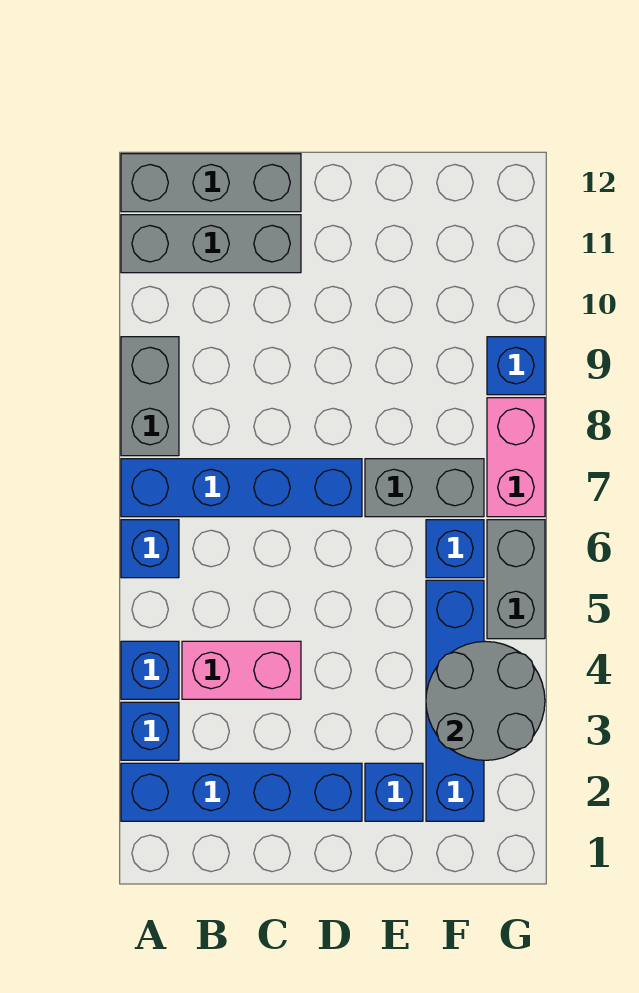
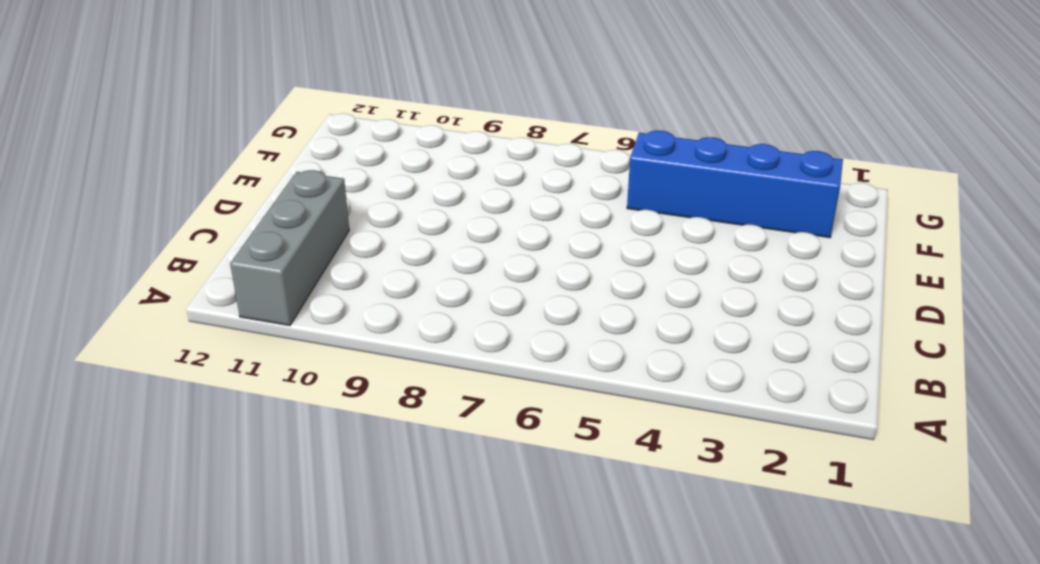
none -> blue 1x4 brick [121,763,362,821]
none -> blue 1x1 brick [121,702,179,760]
none -> blue 1x1 brick [121,641,179,699]

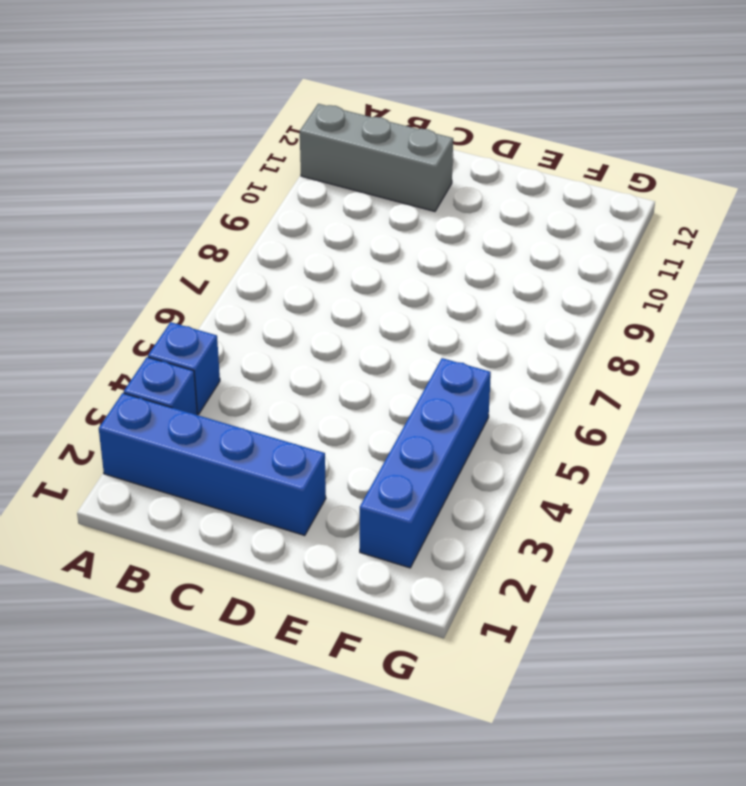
none -> blue 1x1 brick [121,520,179,578]
none -> blue 1x4 brick [121,459,362,517]
none -> grey 1x2 brick [121,337,179,456]

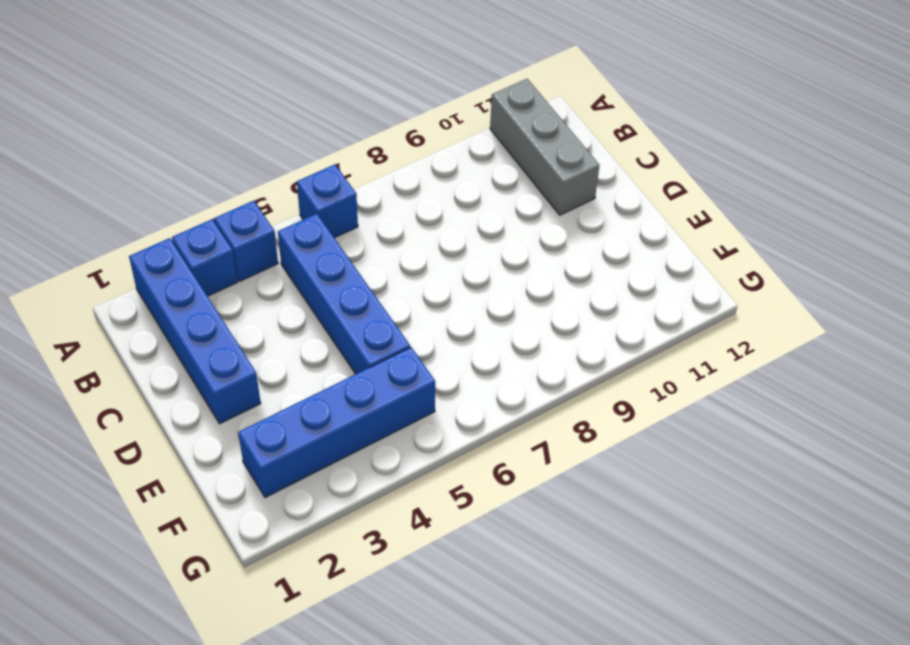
blue 1x4 brick [278,214,410,374] -> blue 1x4 brick moved to [121,459,362,517]
none -> grey 1x2 brick [121,337,179,456]
none -> grey 1x3 brick [121,154,301,212]
none -> pink 1x2 brick [182,641,301,699]

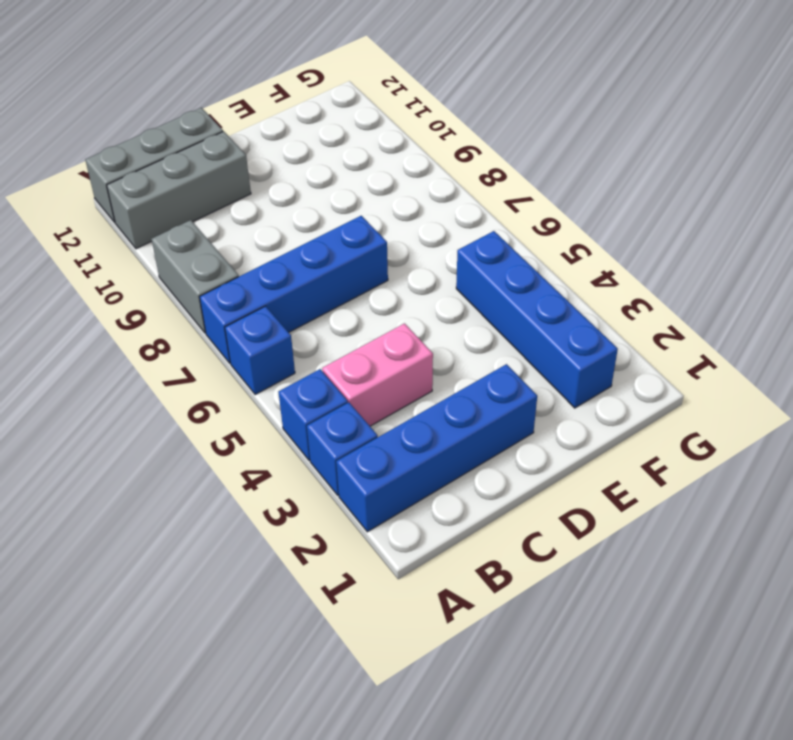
none -> blue 1x1 brick [365,763,423,821]
none -> grey 1x2 brick [365,459,484,517]
none -> blue 1x1 brick [426,520,484,578]

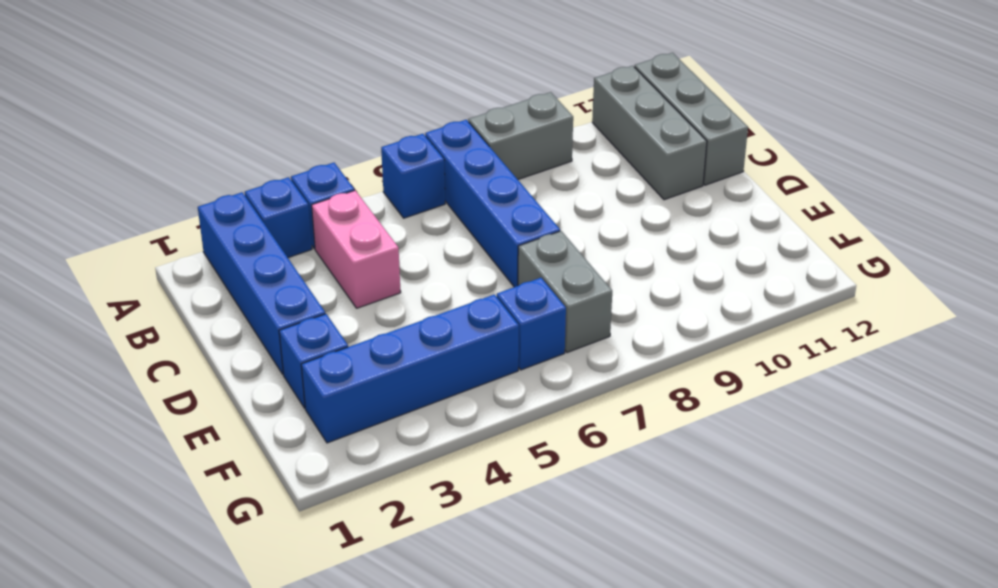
none -> grey 1x2 brick [487,520,545,639]
none -> pink 1x2 brick [487,398,545,517]
none -> blue 1x1 brick [487,337,545,395]

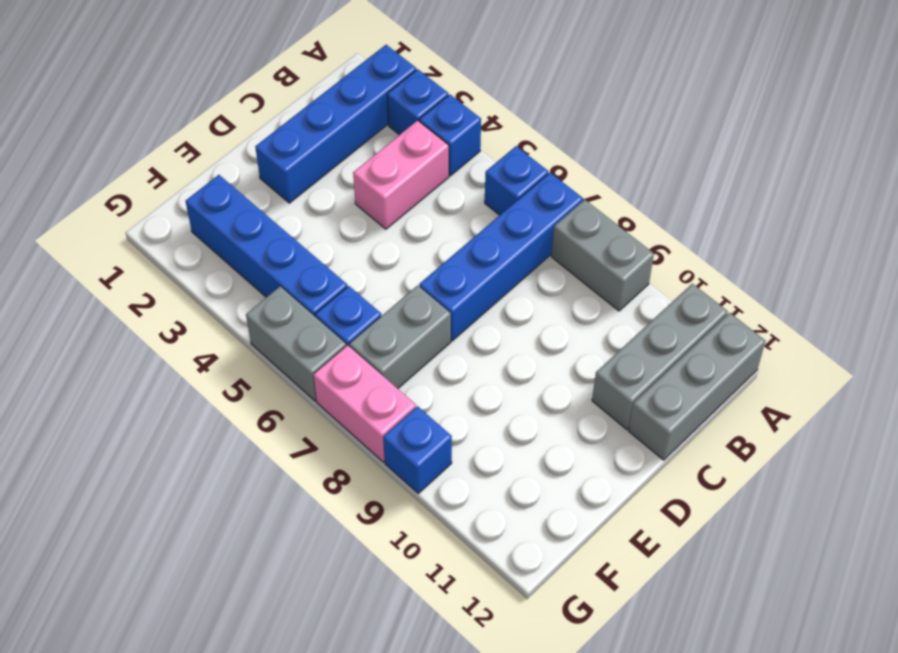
none -> blue 1x1 brick [365,763,423,821]
none -> grey 2x2 round brick [426,641,545,760]

